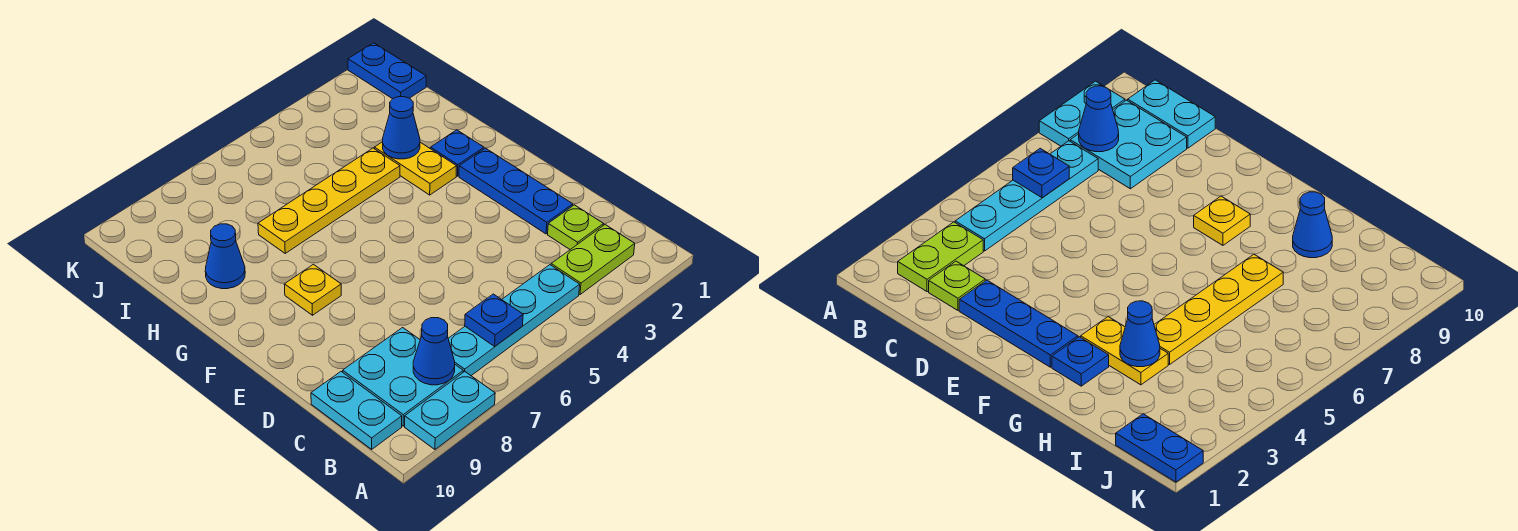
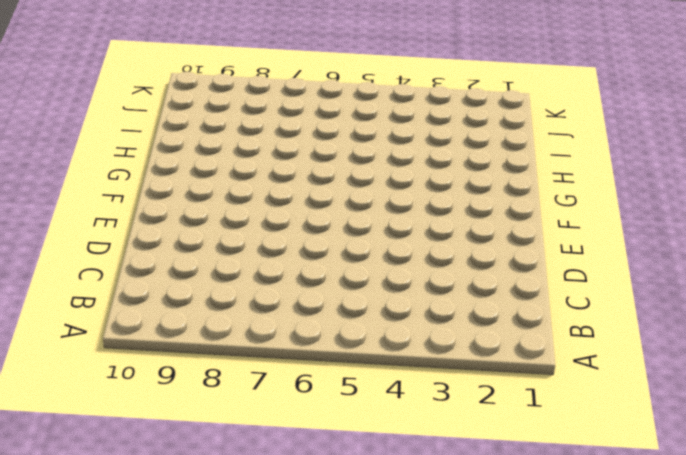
none -> cyan 1x2 plate [405,372,495,449]
none -> lime 1x2 plate [551,225,635,295]
none -> cyan 1x4 plate [448,265,580,376]

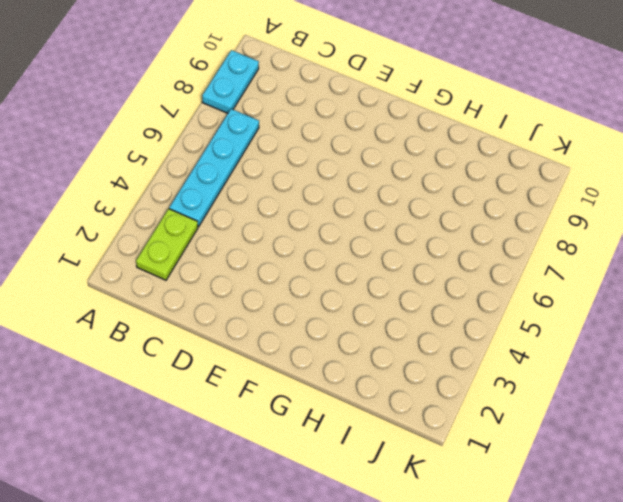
none -> cyan 2x2 plate [343,328,463,426]
none -> cyan 1x2 plate [311,372,402,449]
none -> lime 1x1 plate [548,205,603,250]

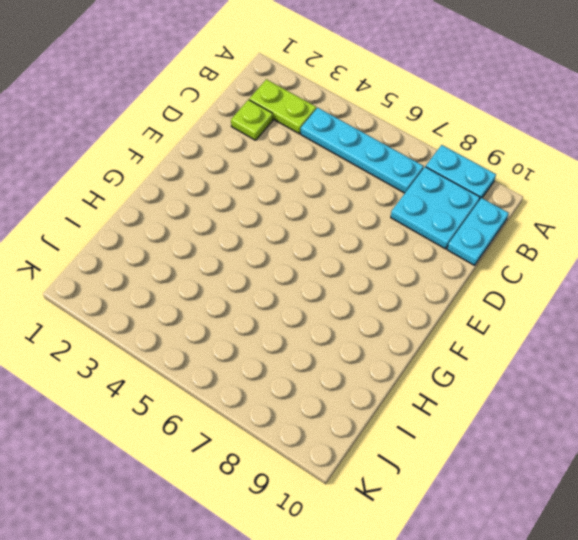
none -> blue 1x3 plate [459,148,573,234]
none -> yellow 1x1 plate [284,264,341,315]
none -> blue 1x1 plate [431,130,484,176]

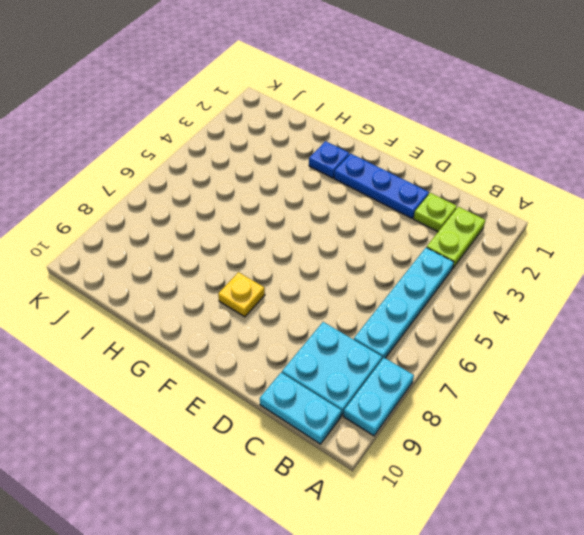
none -> yellow 1x2 plate [374,142,457,195]
none -> yellow 1x4 plate [258,148,400,253]
none -> blue 1x1 cone [205,224,245,289]

